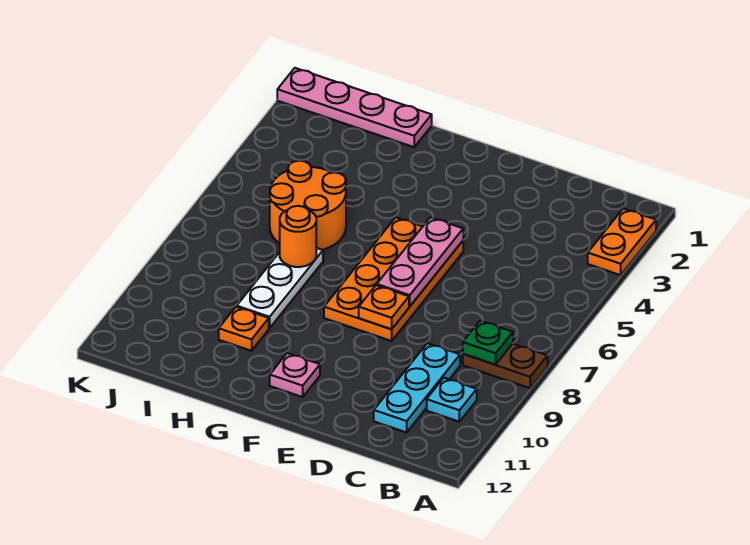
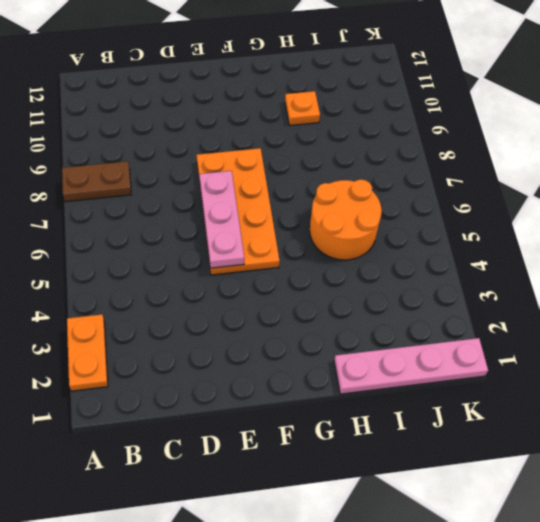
none -> cyan 1x1 plate [427,378,477,422]
none -> cyan 1x3 plate [374,343,460,432]
none -> pink 1x1 plate [270,353,320,397]

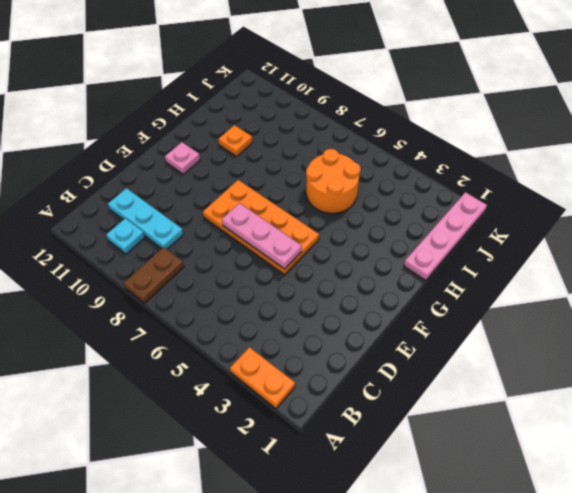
none -> white 1x3 plate [237,248,323,328]
none -> green 1x1 plate [463,321,513,365]
none -> orange 1x1 plate [359,285,409,329]

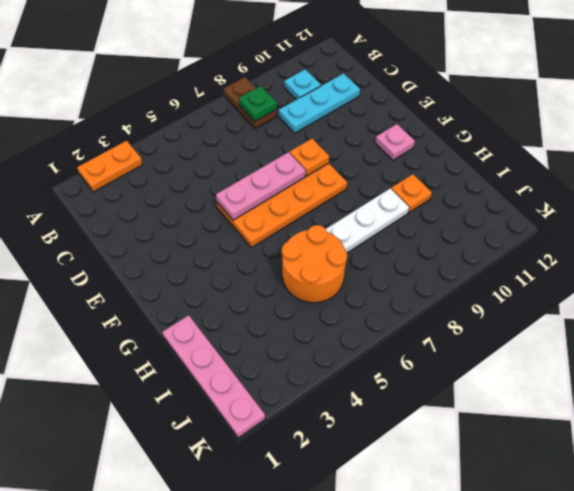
none -> orange 1x1 round brick [280,206,316,267]

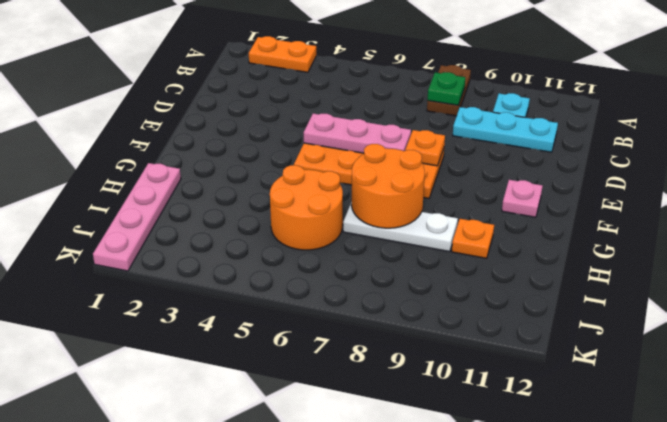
orange 2x2 round brick [351,144,425,228] -> orange 1x1 round brick [280,206,316,267]

